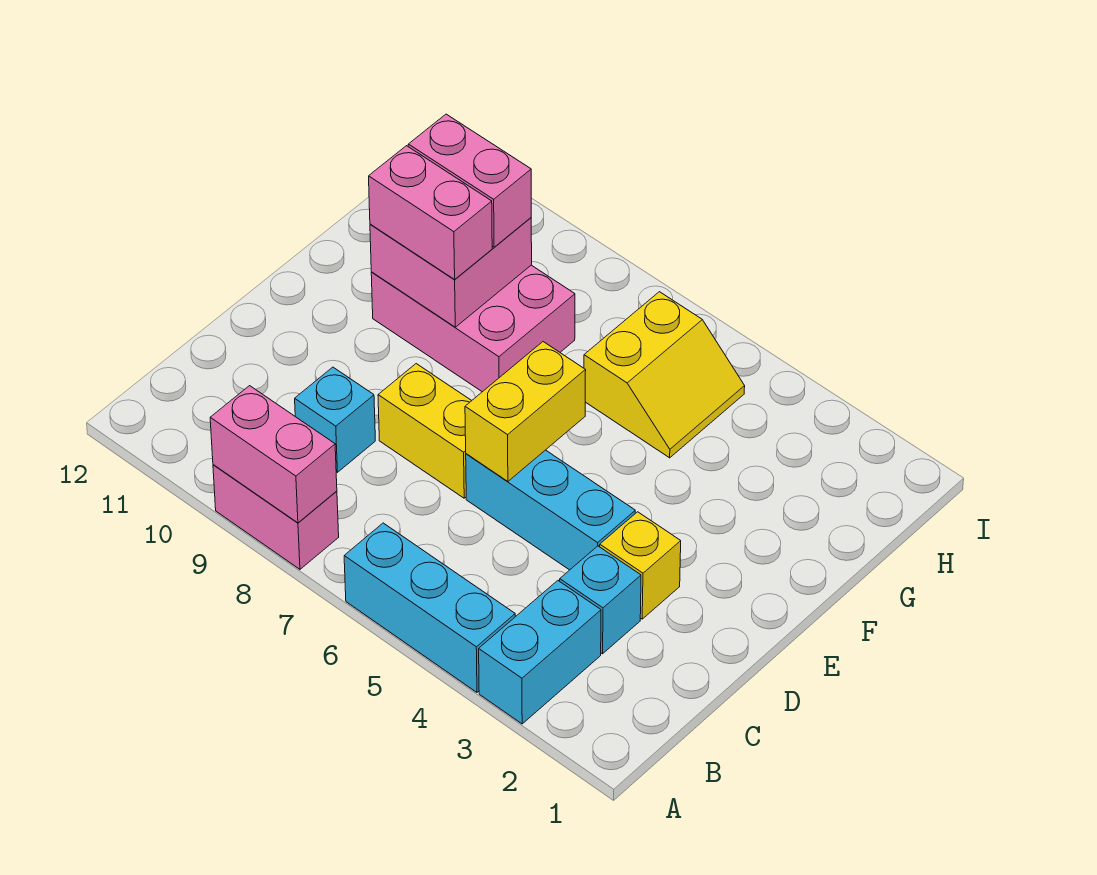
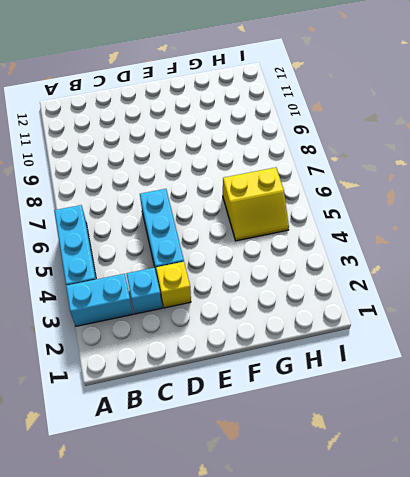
none -> pink 1x2 brick [213,465,339,569]
none -> cyan 1x1 brick [295,367,375,472]
none -> yellow 1x2 brick [378,364,472,498]

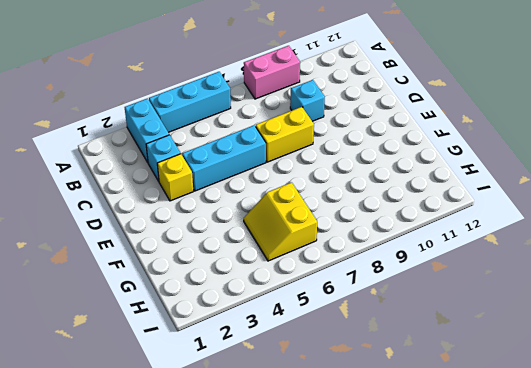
none -> pink 2x3 brick [371,265,575,392]
none -> pink 1x2 brick [210,386,337,523]
none -> yellow 1x2 brick [465,342,586,481]

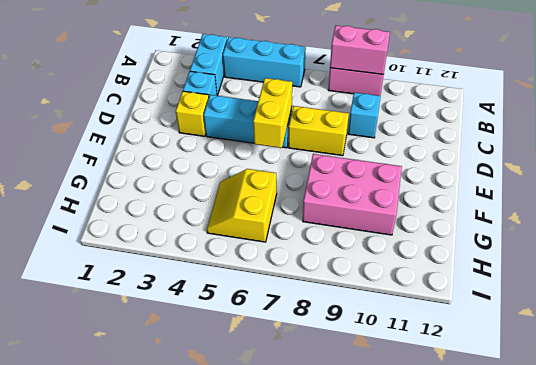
none -> pink 2x2 brick [370,218,532,327]
none -> pink 1x2 brick [369,146,492,279]
none -> pink 1x2 brick [408,114,531,247]

